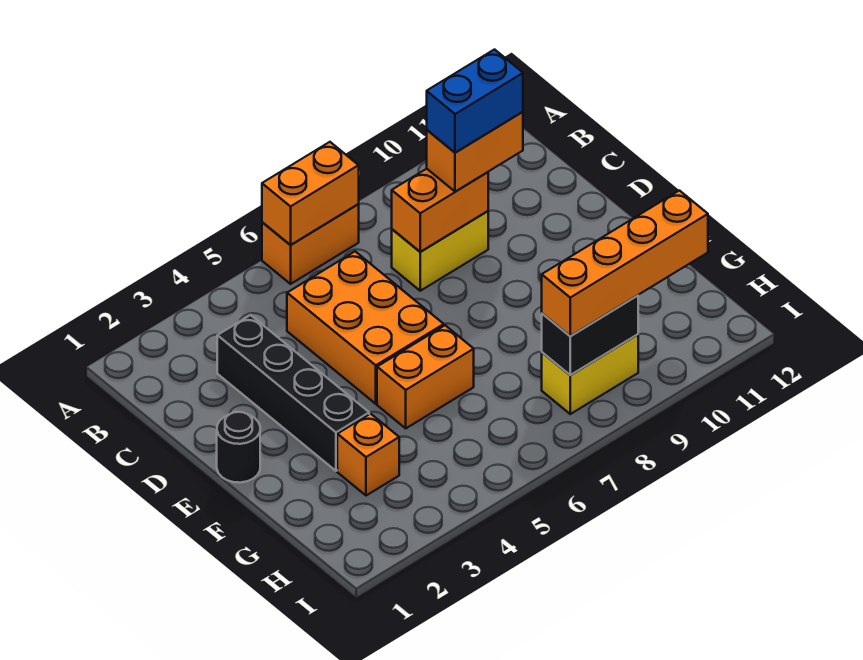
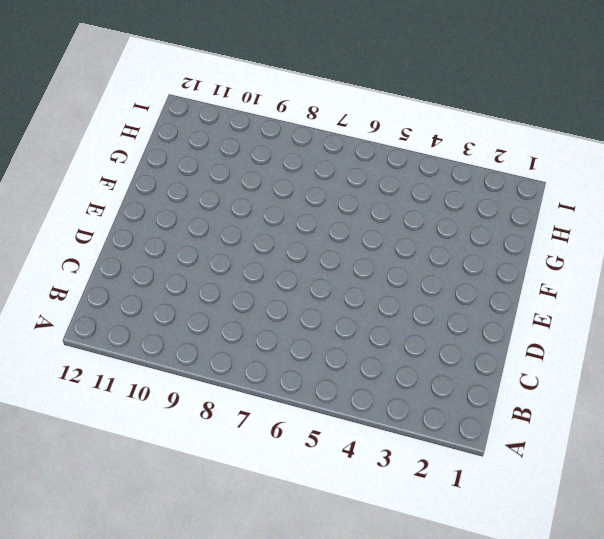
none -> orange 1x2 brick [262,204,359,284]
none -> black 1x4 brick [217,315,369,471]
none -> orange 2x3 brick [287,252,444,404]

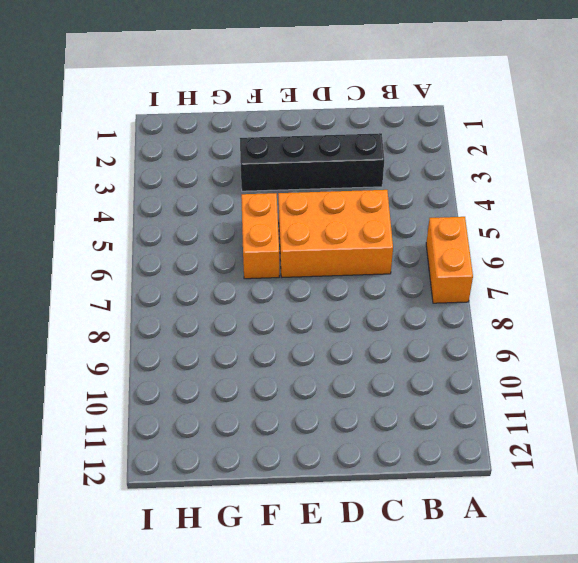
none -> yellow 1x2 brick [392,211,488,291]
none -> black 1x1 round brick [217,412,260,483]
none -> orange 1x1 brick [337,414,399,496]

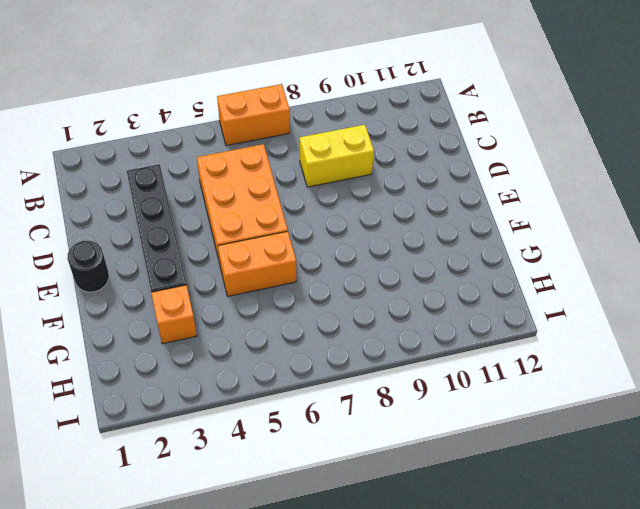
none -> yellow 1x2 brick [542,335,638,414]
none -> orange 1x2 brick [262,142,359,245]
none -> orange 1x2 brick [392,169,488,252]

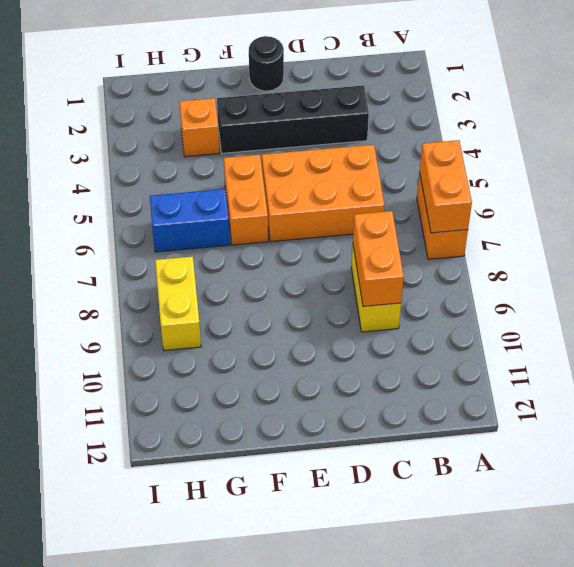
blue 1x2 brick [150,189,230,252] -> blue 1x2 brick turned to [427,50,523,153]
none -> black 1x2 brick [542,296,638,375]
none -> orange 1x2 brick [427,112,523,192]
none -> orange 1x4 brick [542,191,708,336]

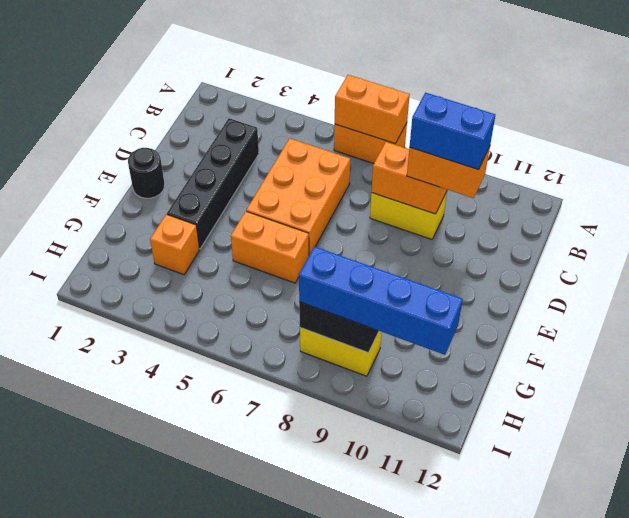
blue 1x4 brick [299,247,463,355] -> orange 1x4 brick [542,191,708,336]

